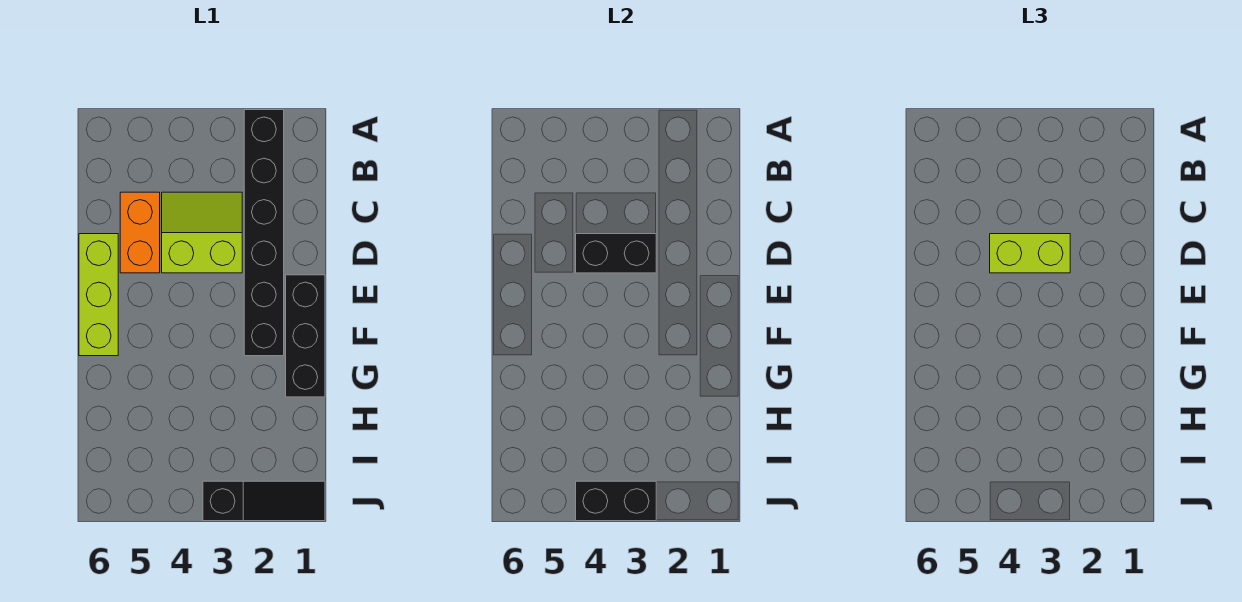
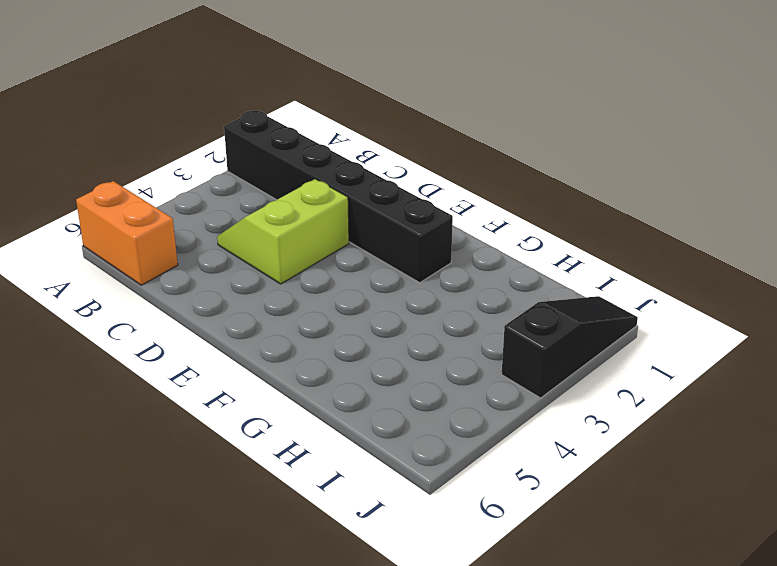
orange 1x2 brick [76,181,178,285] -> orange 1x2 brick moved to [120,192,160,273]
none -> lime 1x3 brick [79,234,118,356]
none -> black 1x3 brick [286,275,325,397]

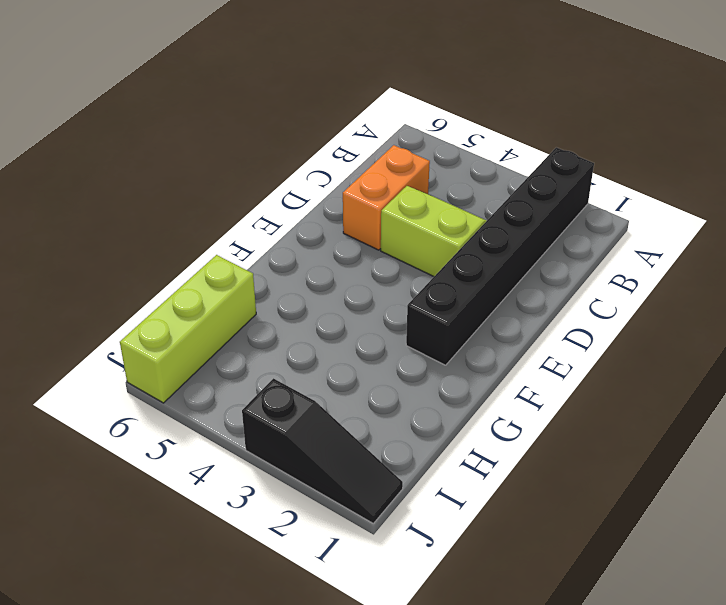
lime 1x3 brick [120,255,256,403] -> lime 1x3 brick moved to [79,234,118,356]
none -> black 1x3 brick [286,275,325,397]
none -> black 1x2 brick [576,234,656,273]

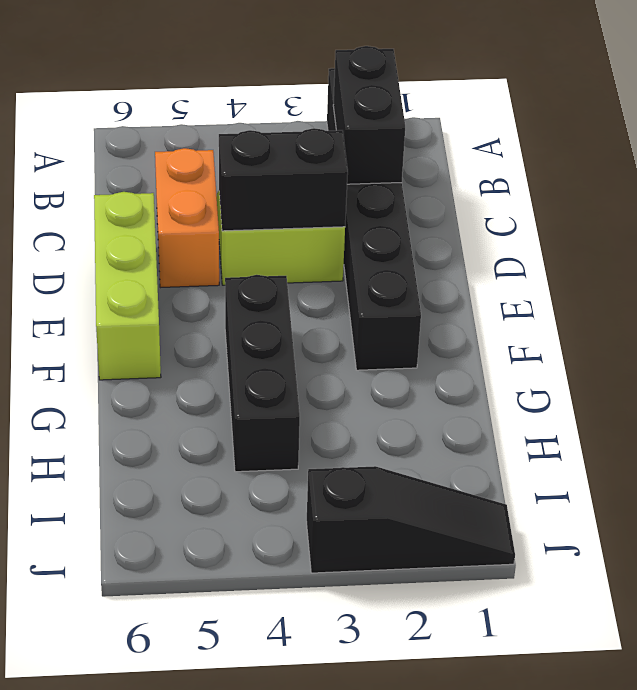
black 1x2 brick [333,46,405,184] -> black 1x2 brick turned to [576,481,656,521]
black 1x3 brick [225,275,300,472] -> black 1x3 brick moved to [286,275,325,397]
none -> lime 1x2 brick [990,234,1070,273]

